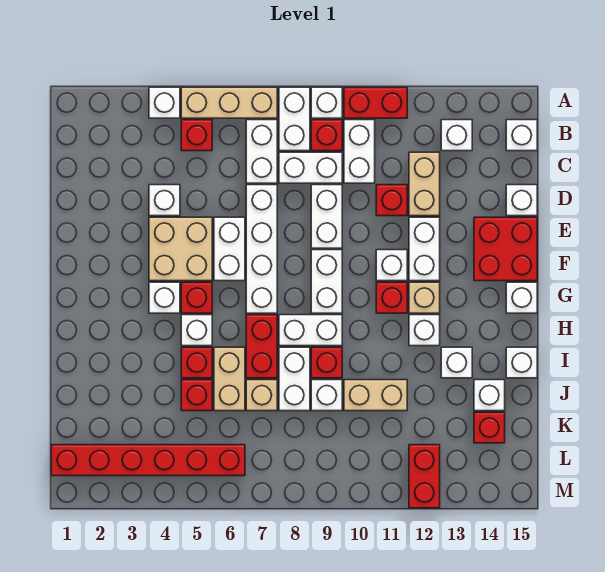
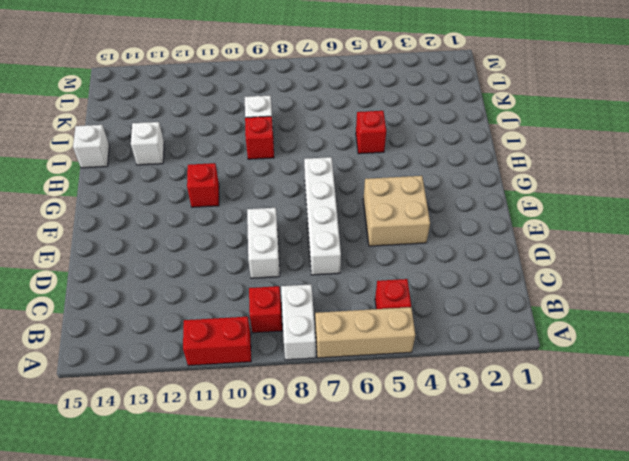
none -> white 1x1 brick [149,87,180,118]
none -> white 1x1 brick [311,87,342,118]
none -> white 1x2 brick [246,120,277,183]
none -> white 1x2 brick [344,120,375,183]

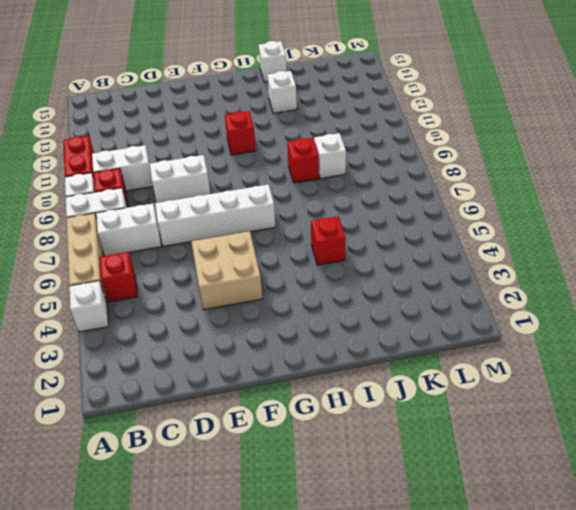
none -> white 1x1 brick [441,120,472,151]
none -> white 1x1 brick [506,120,537,151]
none -> white 1x2 brick [279,152,342,183]
none -> tan 1x2 brick [409,152,440,216]

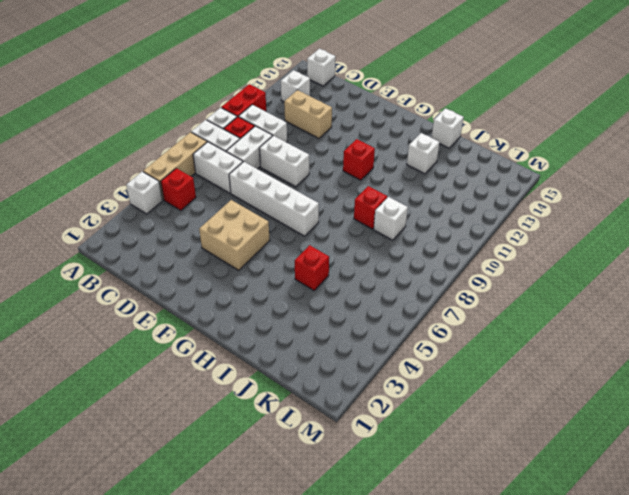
none -> white 1x1 brick [149,185,180,216]
none -> red 1x1 brick [376,185,407,216]
none -> white 1x1 brick [506,185,537,216]
none -> white 1x2 brick [214,217,245,281]

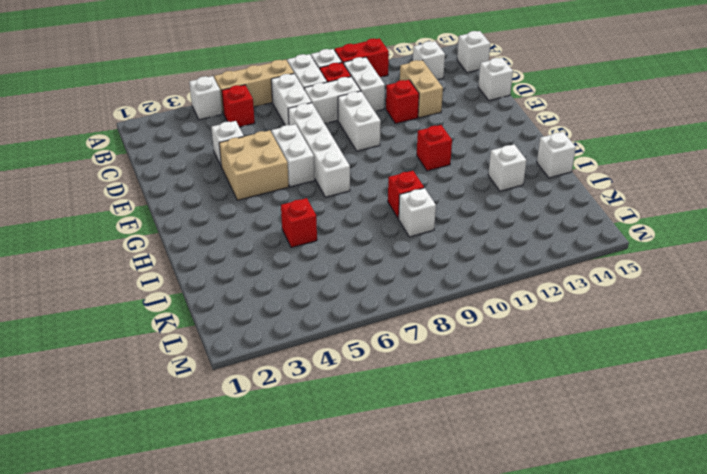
none -> white 1x2 brick [409,217,440,281]
none -> red 2x2 brick [474,217,537,281]
none -> white 1x2 brick [311,250,342,313]
none -> white 1x1 brick [376,250,407,281]

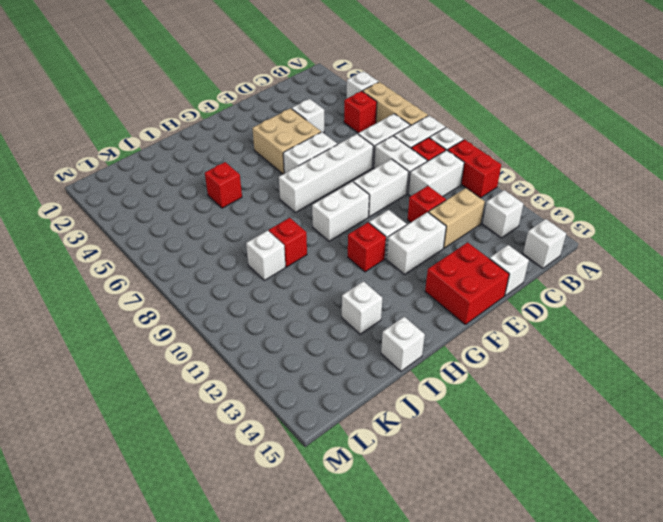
none -> white 1x1 brick [149,282,180,313]
none -> red 1x1 brick [181,282,212,313]
none -> tan 1x1 brick [409,282,440,313]
none -> white 1x1 brick [506,282,537,313]

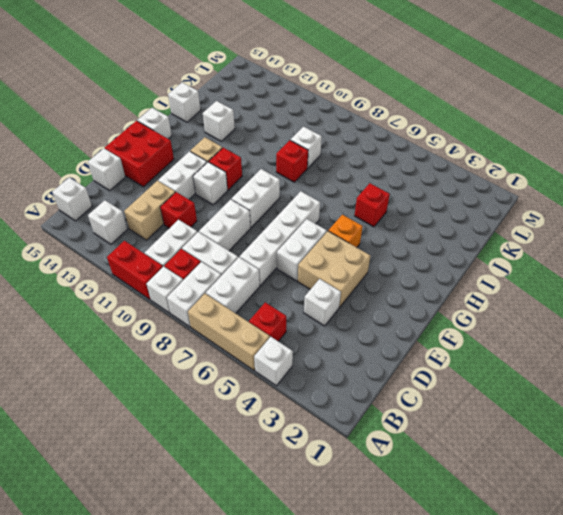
orange 1x1 brick [328,215,363,247] -> red 1x1 brick [181,282,212,313]
none -> white 1x1 brick [149,282,180,313]
none -> white 1x1 brick [181,315,212,346]
none -> red 1x2 brick [246,315,277,378]
none -> white 1x2 brick [279,315,342,346]

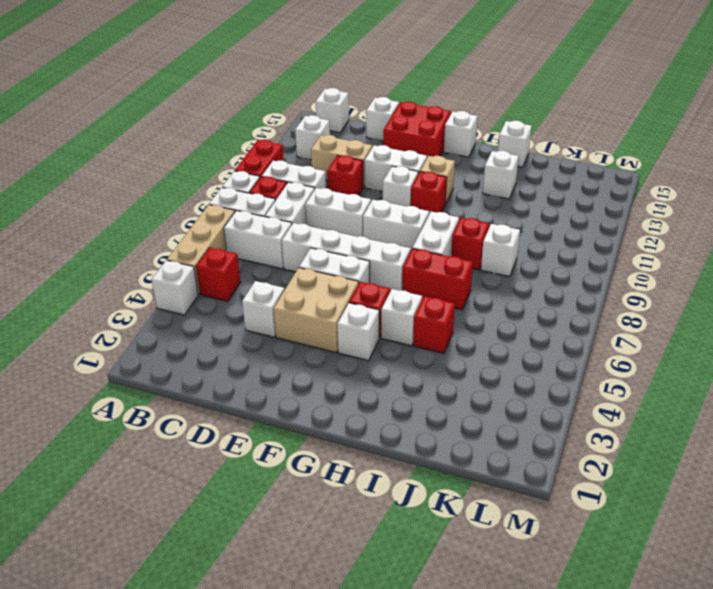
none -> white 1x1 brick [409,315,440,346]
none -> tan 1x2 brick [214,347,245,411]
none -> white 1x2 brick [279,347,310,411]
none -> red 1x1 brick [181,380,212,411]

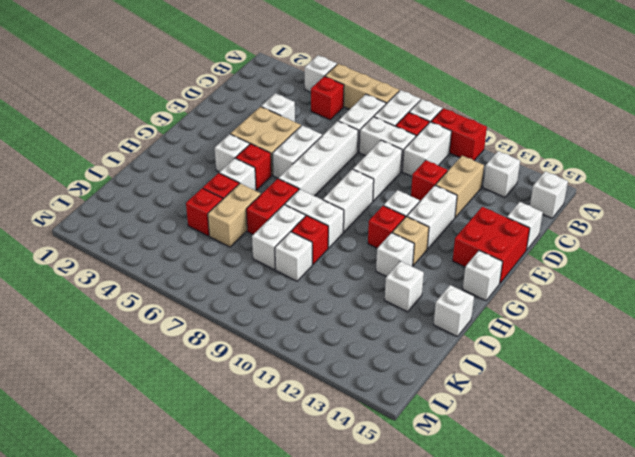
none -> tan 1x1 brick [246,380,277,411]
none -> tan 1x2 brick [344,380,407,411]
none -> white 1x1 brick [474,380,505,411]
none -> red 1x1 brick [474,412,505,443]

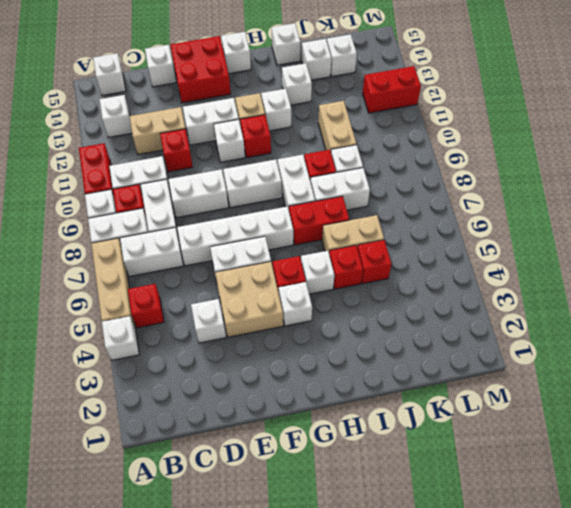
white 1x1 brick [327,34,357,77] -> red 1x1 brick [474,412,505,443]
none -> tan 1x1 brick [246,380,277,411]
none -> red 1x6 brick [51,445,245,476]

